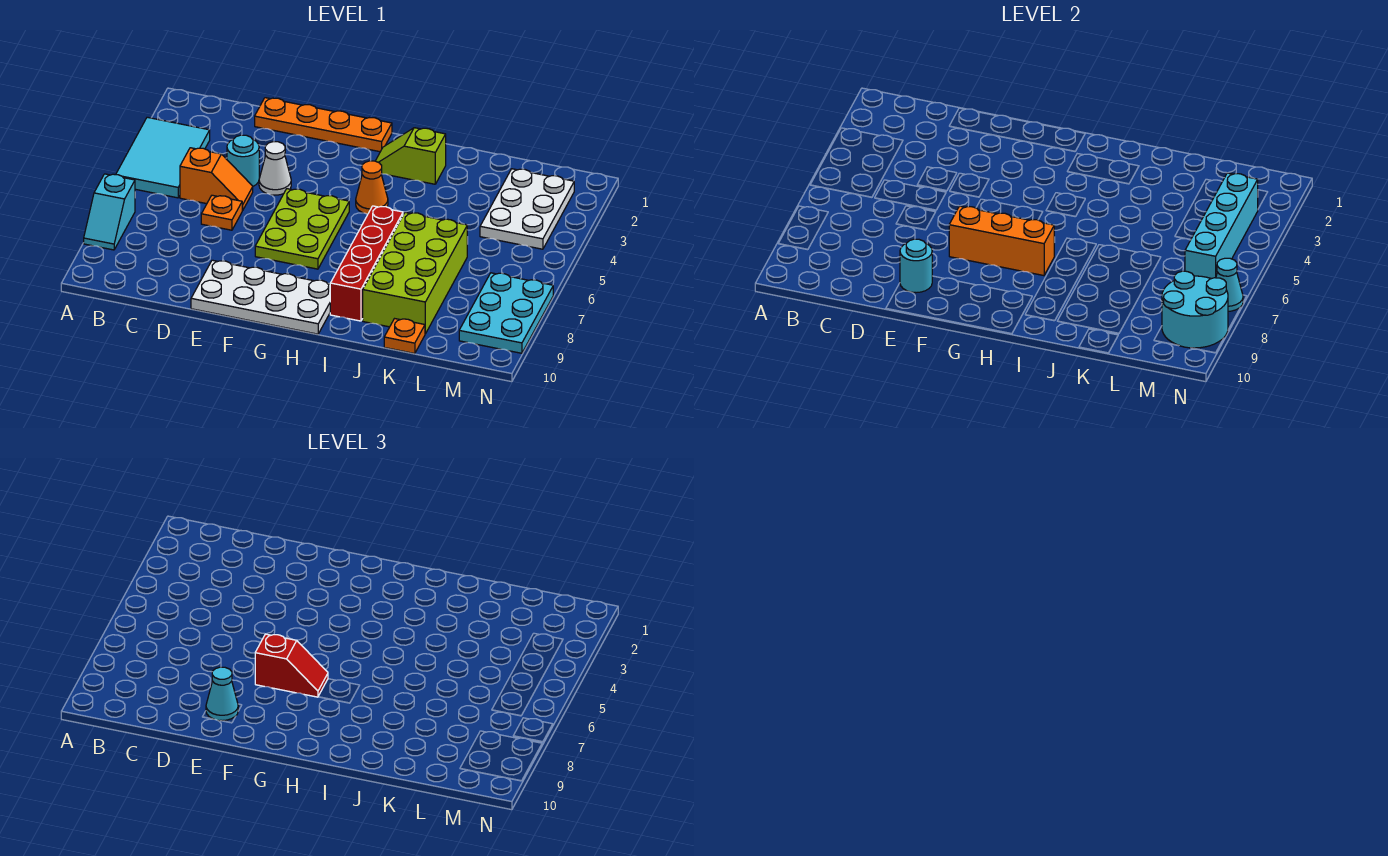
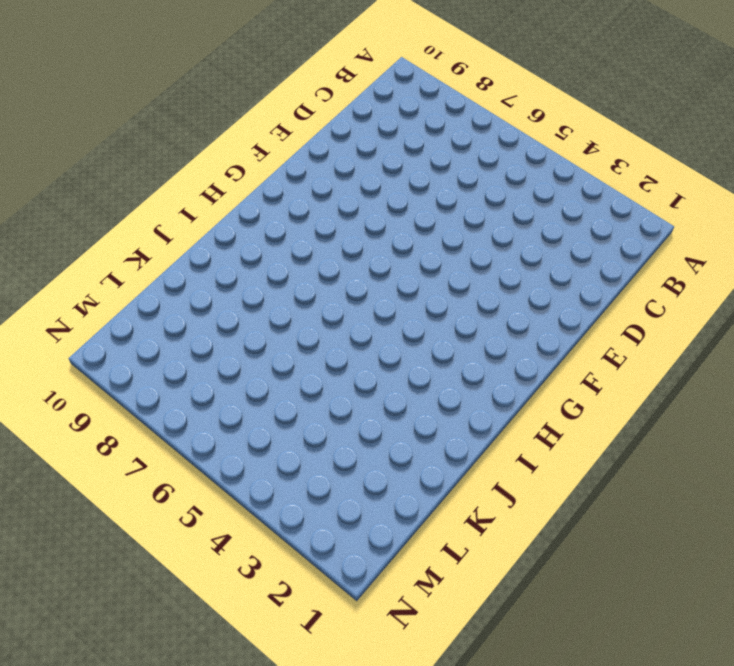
none -> cyan 2x3 tile [116,117,210,198]
none -> cyan 1x2 slope [84,174,135,250]
none -> orange 1x2 slope [180,148,253,210]

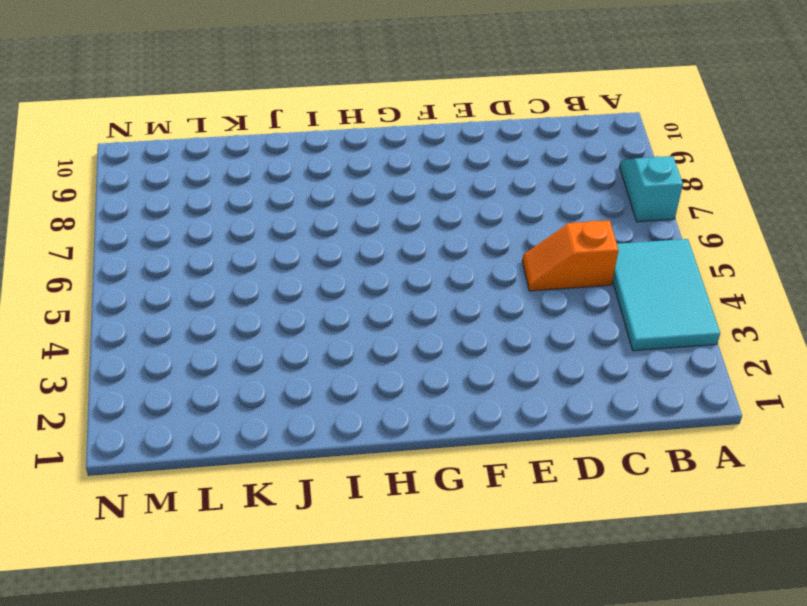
none -> orange 1x4 plate [255,98,392,152]
none -> cyan 1x1 round brick [227,135,259,186]
none -> orange 1x1 plate [201,195,243,230]

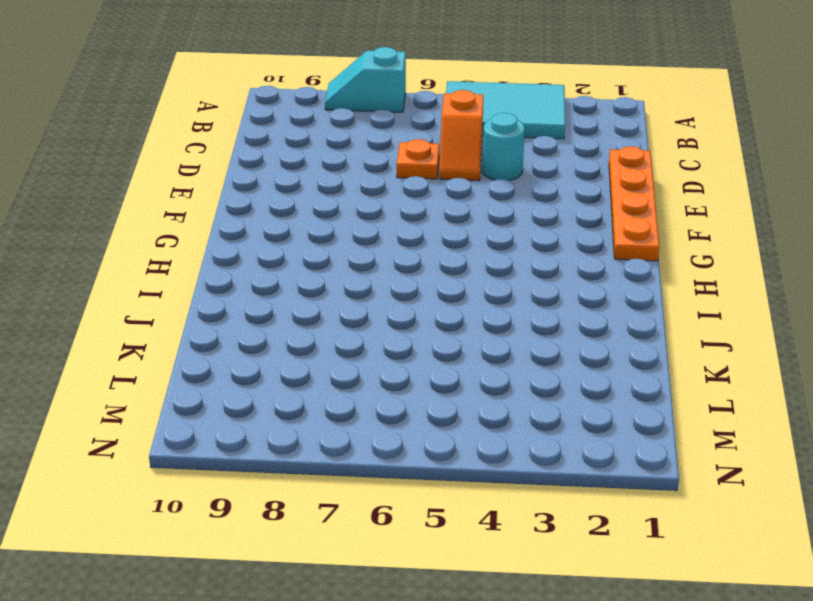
none -> white 1x1 cone [259,142,291,195]
none -> white 2x4 plate [191,260,330,334]
none -> lime 2x3 plate [255,189,349,269]

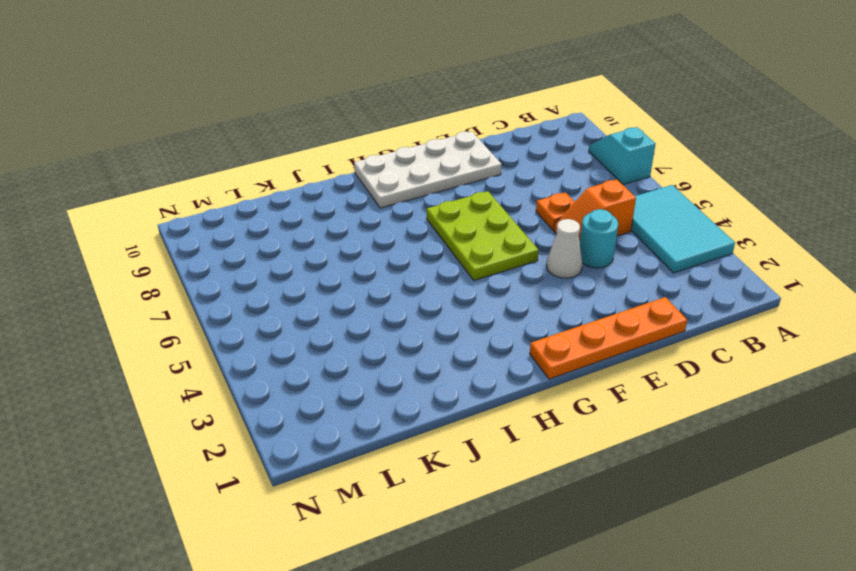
none -> lime 1x2 slope [376,128,446,184]
none -> orange 1x1 cone [356,161,388,214]
none -> red 1x4 brick [330,206,403,321]

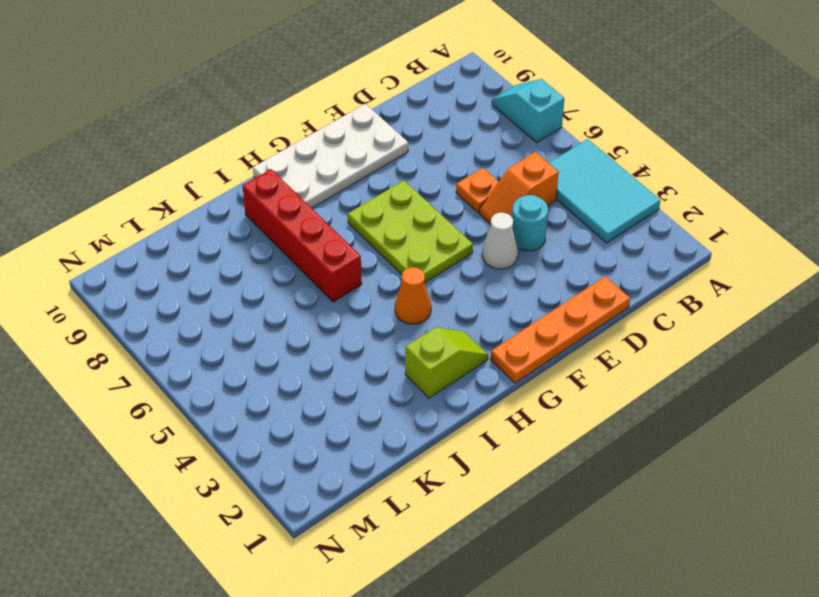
none -> lime 2x4 brick [363,212,467,334]
none -> orange 1x1 plate [384,319,425,354]
none -> white 2x3 plate [480,169,574,249]

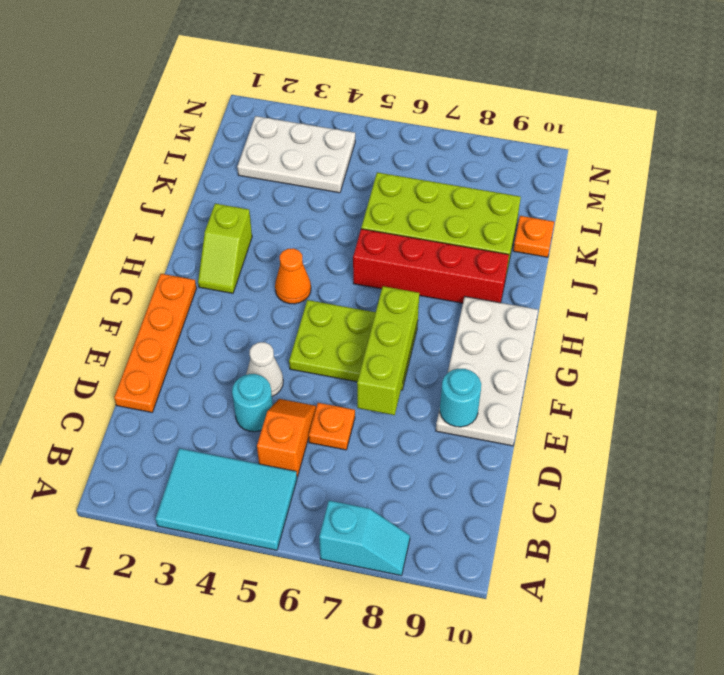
lime 1x3 brick [357,286,419,415] -> orange 1x3 brick [949,206,1054,276]
none -> cyan 2x3 plate [459,273,553,353]
none -> cyan 1x4 brick [1185,173,1258,279]
none -> cyan 2x2 round brick [1162,271,1228,348]

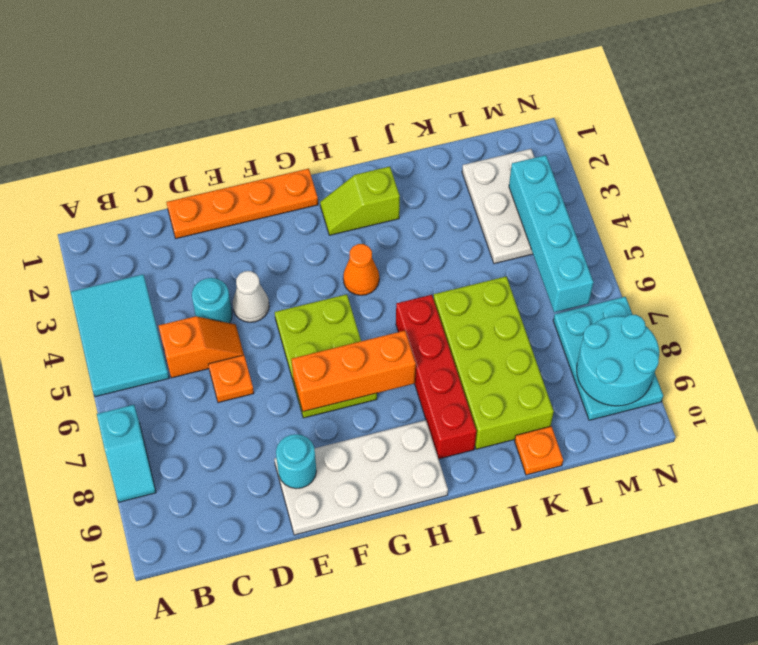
none -> cyan 1x1 cone [1216,258,1243,311]
none -> cyan 1x1 cone [206,667,238,721]
none -> red 1x2 slope [255,634,328,697]

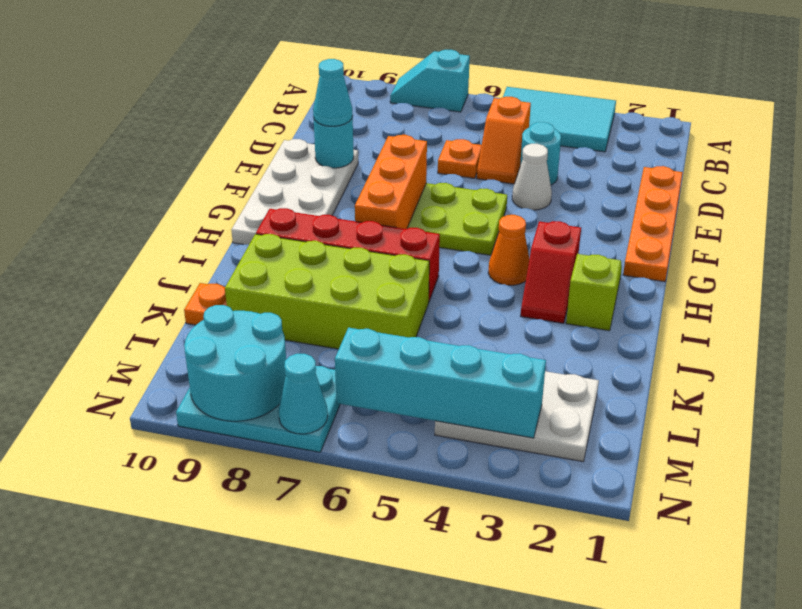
red 1x2 slope [521,221,581,323] -> red 1x2 slope moved to [255,634,328,697]

